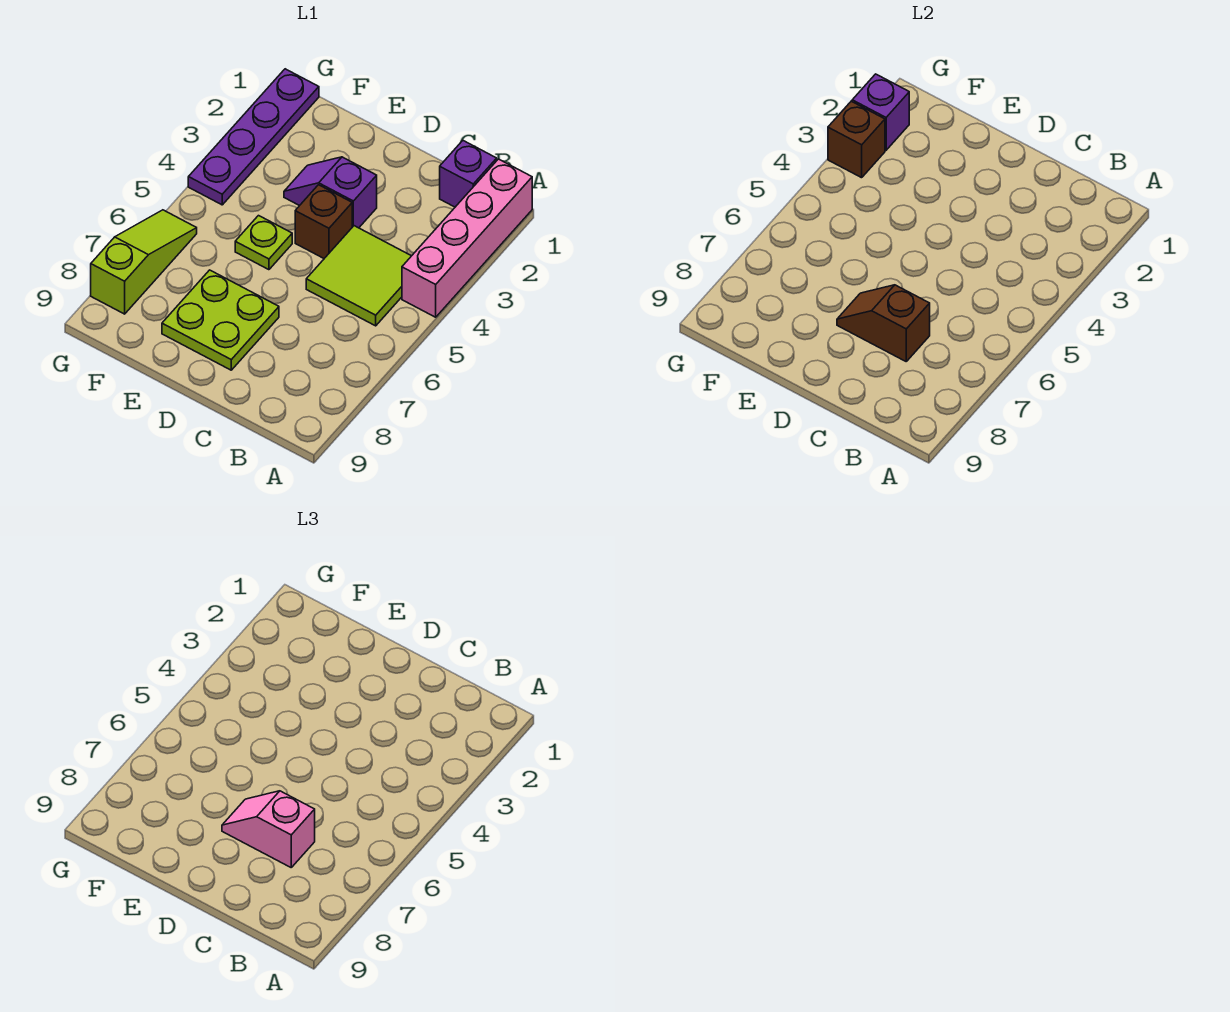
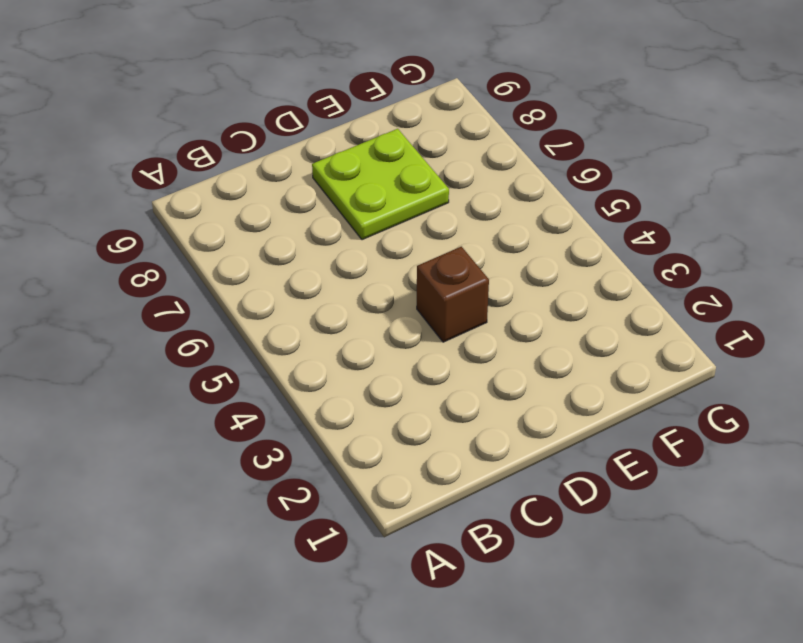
none -> pink 1x4 brick [402,159,532,317]
none -> purple 1x1 brick [440,141,497,207]
none -> lime 2x2 tile [306,226,411,326]

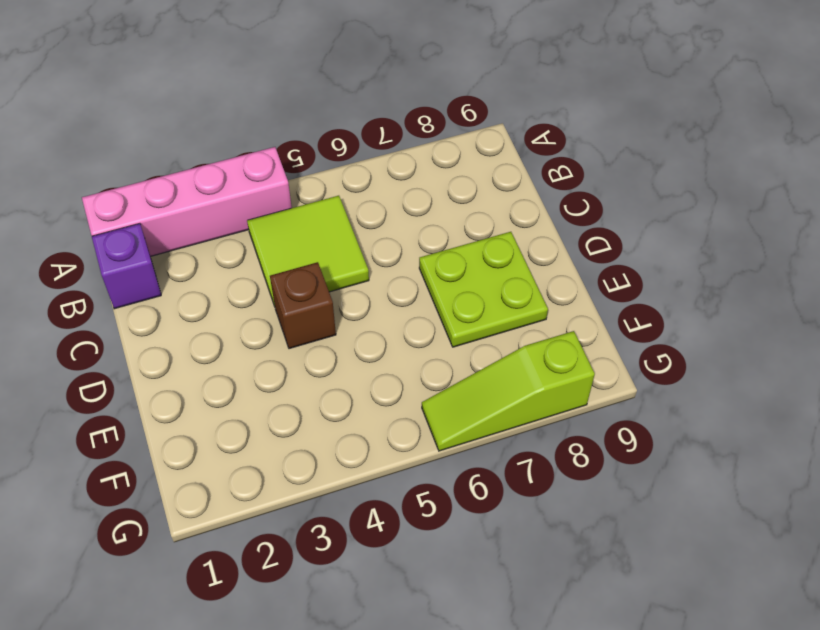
none -> purple 1x2 slope [284,157,377,228]
none -> lime 1x1 plate [235,216,292,270]
none -> purple 1x4 plate [188,69,319,205]

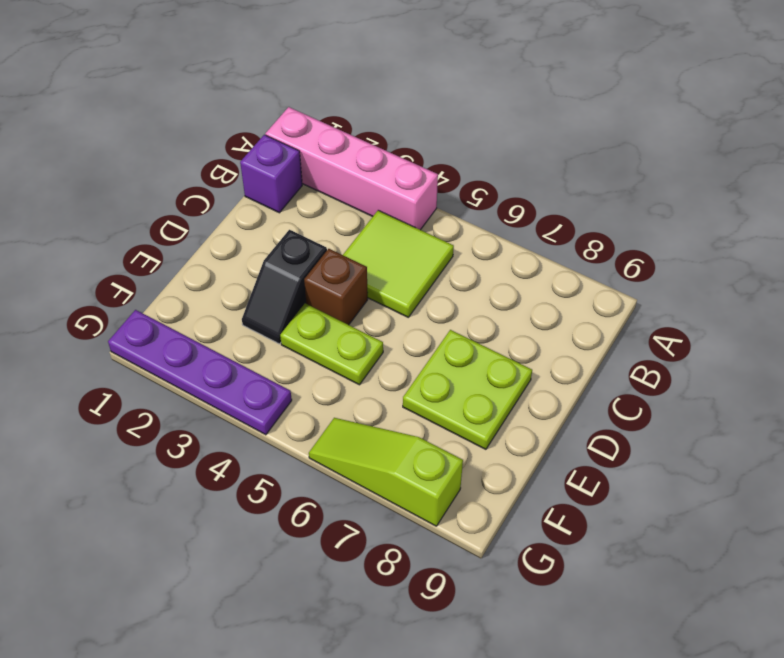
black 1x2 slope [242,230,327,344] -> purple 1x2 slope [284,157,377,228]
lime 1x2 plate [280,303,383,385] -> lime 1x1 plate [235,216,292,270]
none -> brown 1x2 slope [837,285,930,361]
none -> purple 1x1 brick [852,74,909,150]
none -> brown 1x1 brick [828,101,885,178]

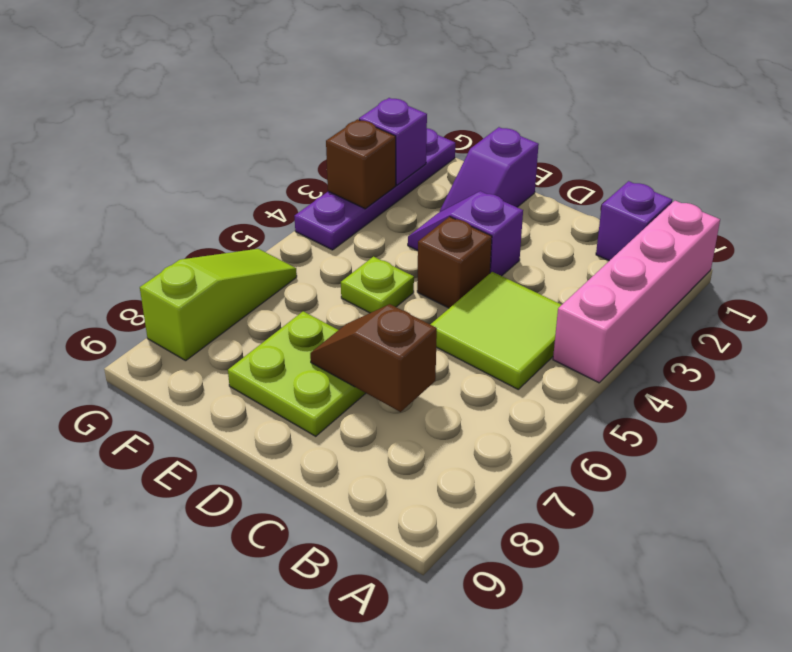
purple 1x2 slope [439,127,539,212] -> none
none -> pink 1x2 slope [222,791,315,867]

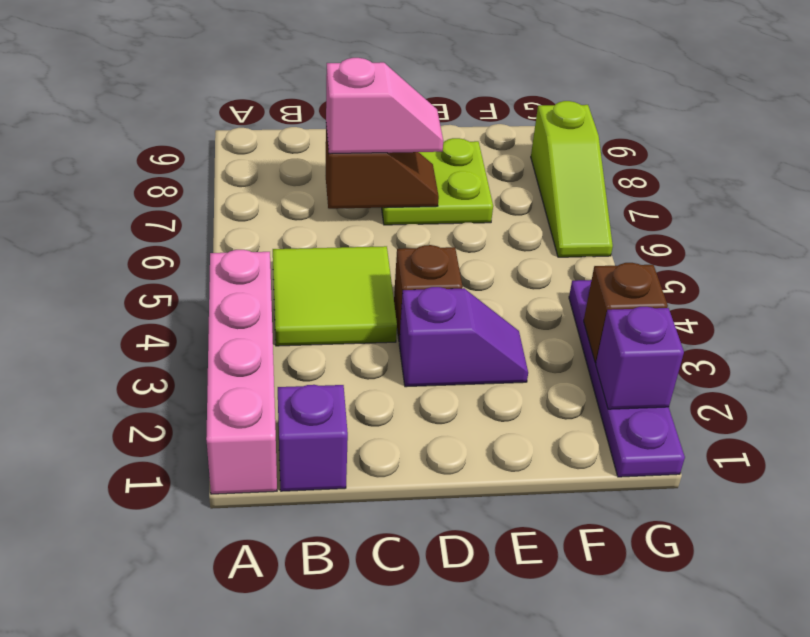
none -> lime 1x1 plate [235,216,292,270]

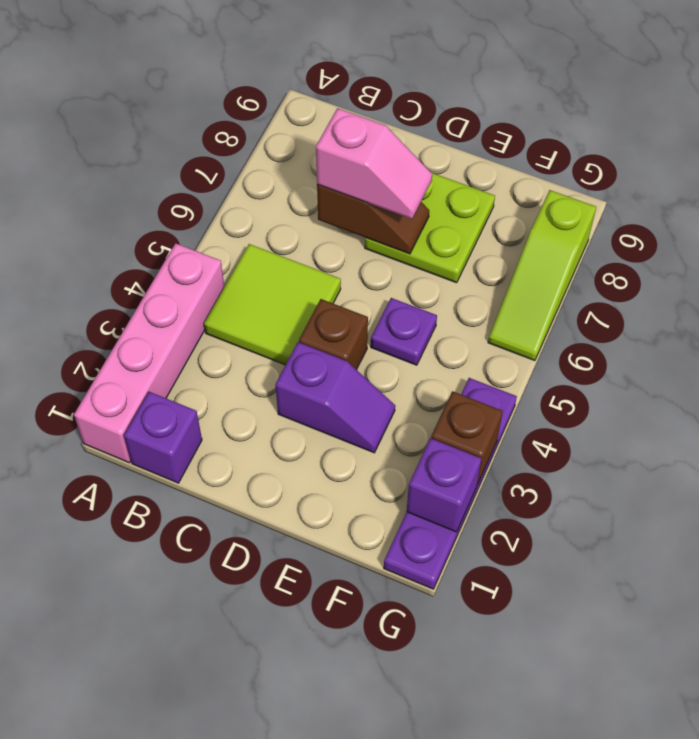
purple 1x1 plate [371,298,437,365] -> lime 1x1 plate [235,216,292,270]

